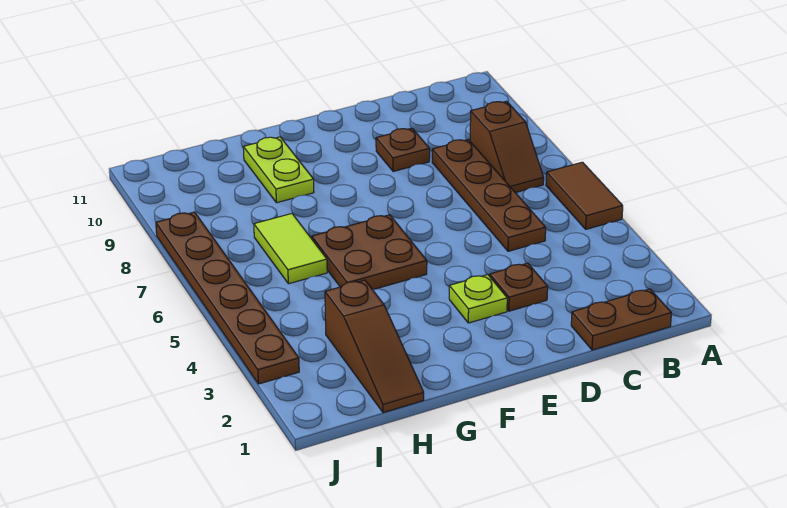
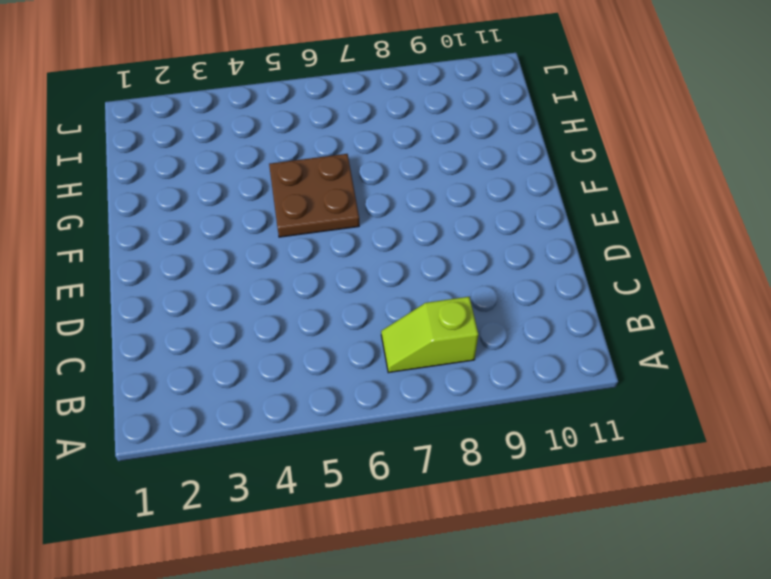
lime 1x2 slope [381,297,478,373] -> brown 1x2 slope [470,101,544,193]
none -> brown 1x2 tile [546,162,623,229]
none -> brown 1x2 plate [571,289,671,350]
none -> brown 1x4 plate [432,140,546,251]

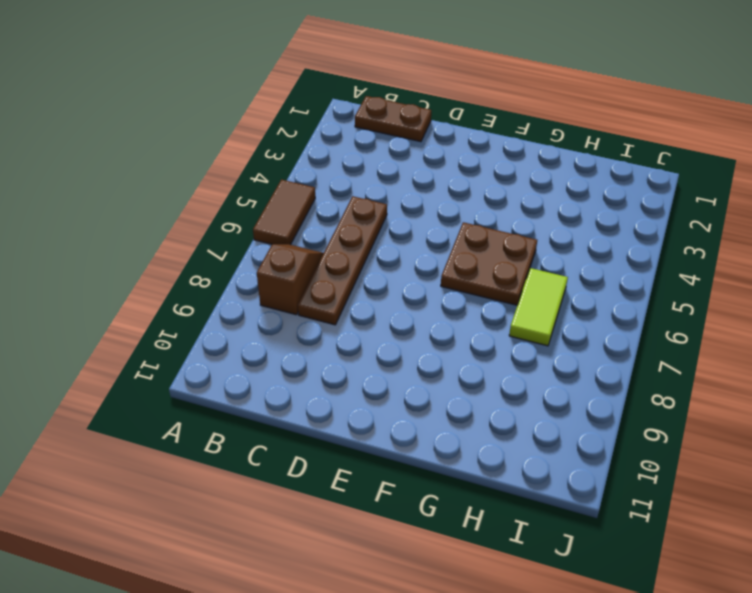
none -> brown 1x1 plate [490,263,548,311]
none -> brown 1x1 plate [376,128,430,172]
none -> lime 1x1 plate [449,275,507,323]

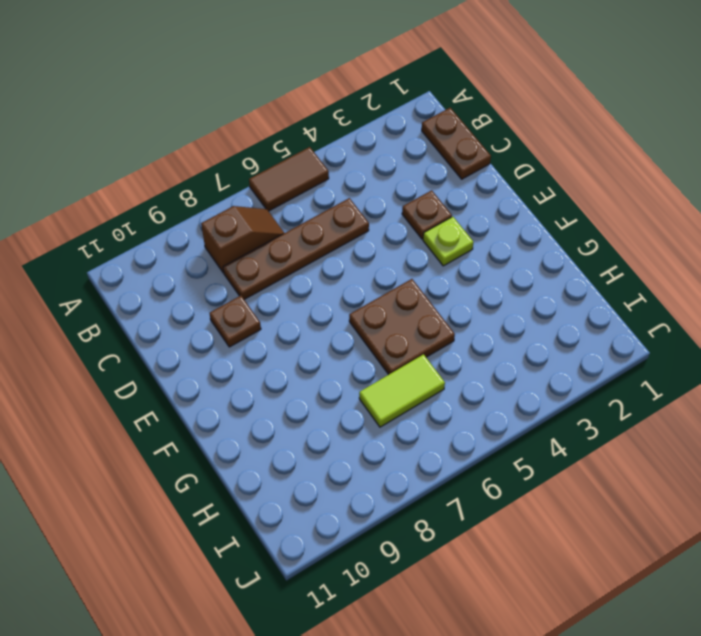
none -> lime 1x2 plate [243,137,314,203]
none -> brown 1x3 slope [325,280,424,413]
none -> brown 1x6 plate [156,212,299,384]

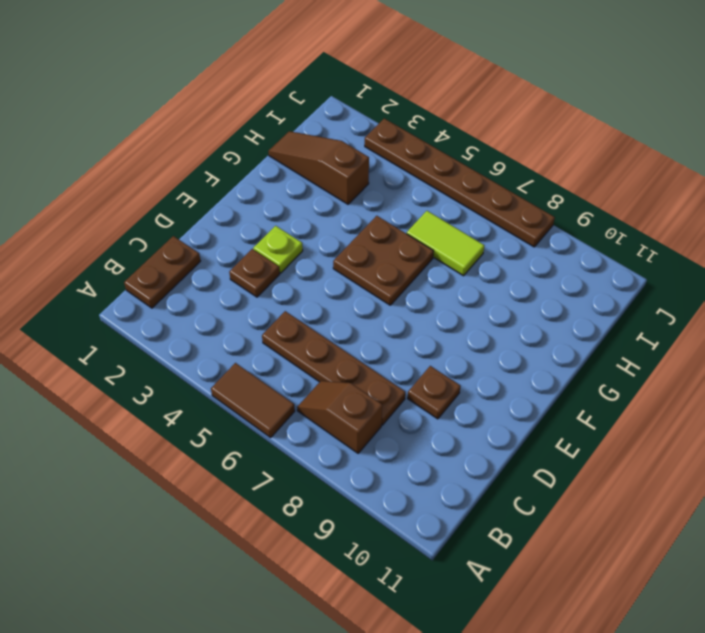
none -> lime 1x2 plate [243,137,314,203]

